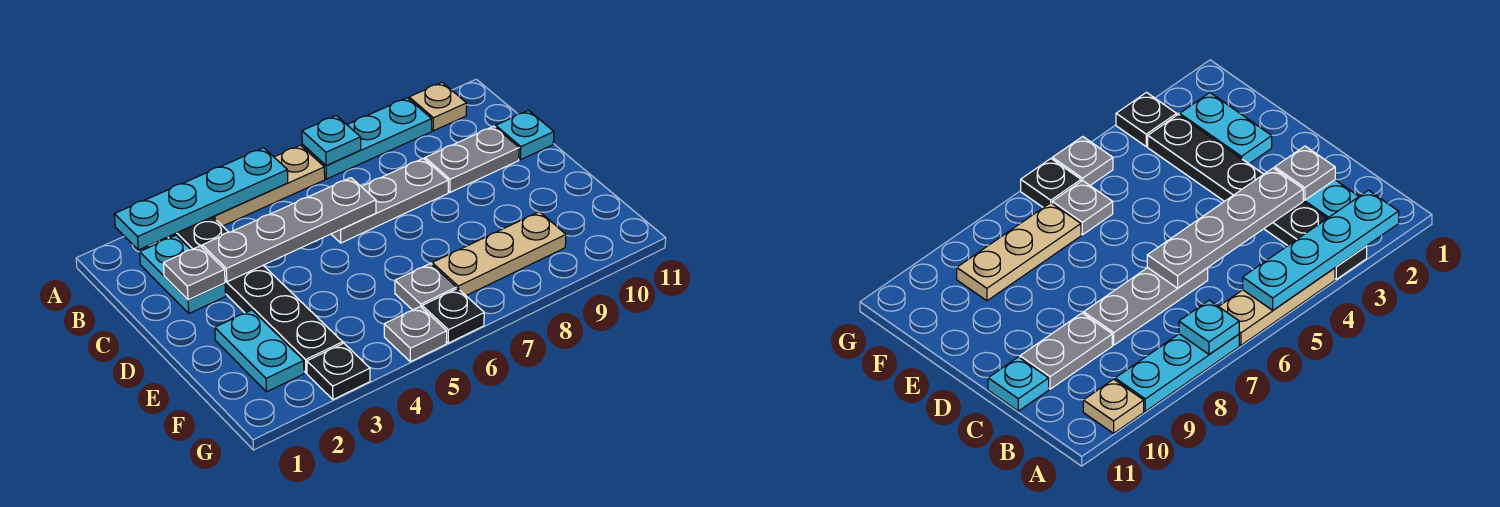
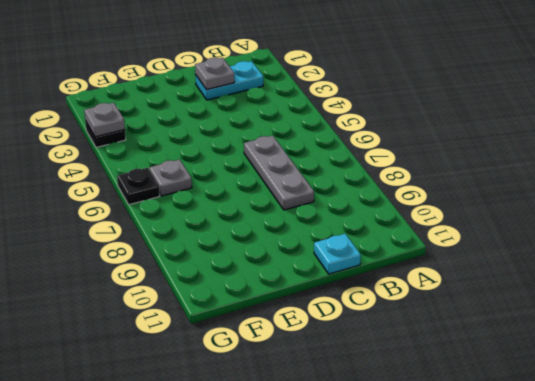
grey 1x1 plate [84,103,125,137] -> grey 1x1 plate moved to [384,306,447,362]
none -> black 1x6 plate [168,217,343,373]
none -> tan 1x3 plate [213,145,325,226]
none -> cyan 1x3 plate [302,98,432,179]

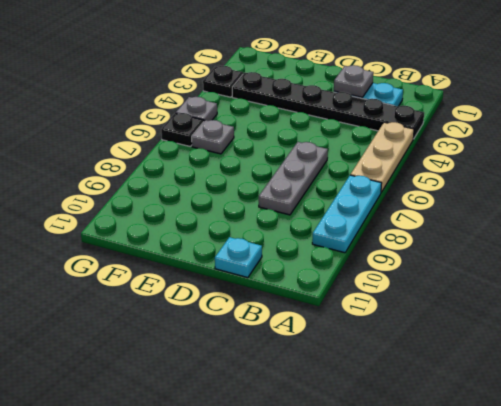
none -> tan 1x1 plate [409,83,467,131]
none -> grey 1x2 plate [425,126,519,192]
none -> cyan 1x2 plate [215,310,304,392]

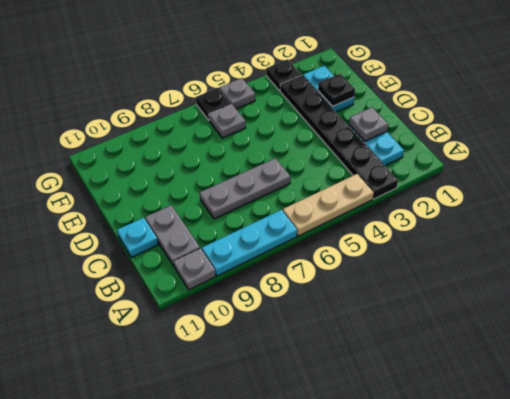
grey 1x1 plate [174,248,216,290] -> tan 1x1 plate [409,83,467,131]
grey 1x2 plate [145,205,200,266] -> grey 1x2 plate turned to [425,126,519,192]
black 1x1 plate [318,74,355,106] -> none
none -> tan 1x3 plate [432,212,566,295]
none -> cyan 1x4 plate [114,148,288,250]
none -> cyan 1x1 plate [302,116,361,166]

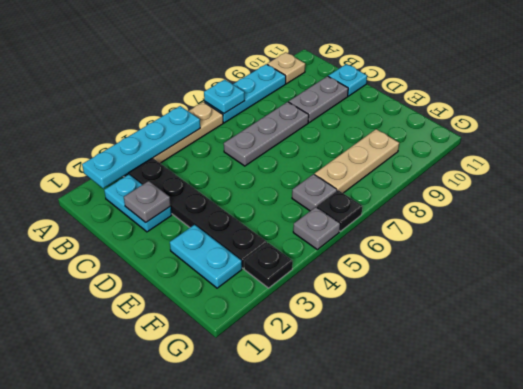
none -> grey 1x4 plate [202,178,376,282]

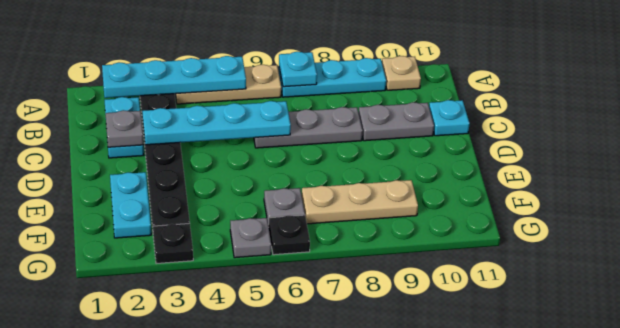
cyan 1x4 plate [142,101,291,145] -> grey 1x4 plate [202,178,376,282]

